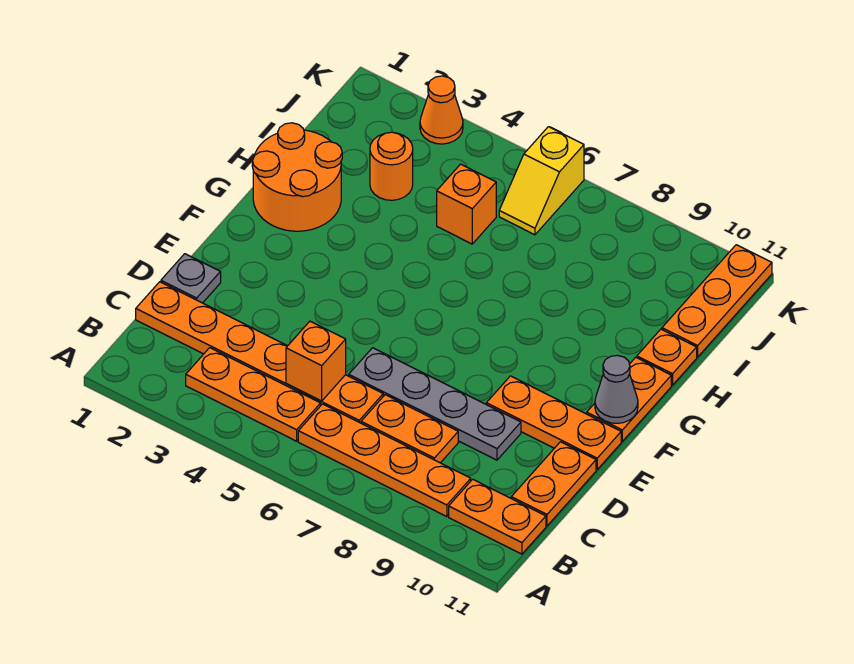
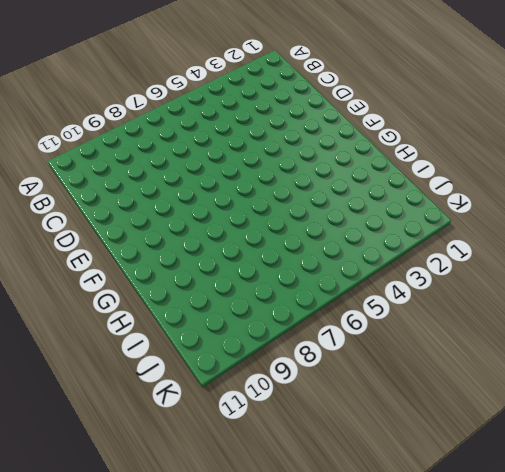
none -> orange 1x3 plate [186,348,321,441]
none -> orange 1x4 plate [298,404,471,517]
none -> orange 1x2 plate [449,479,546,554]

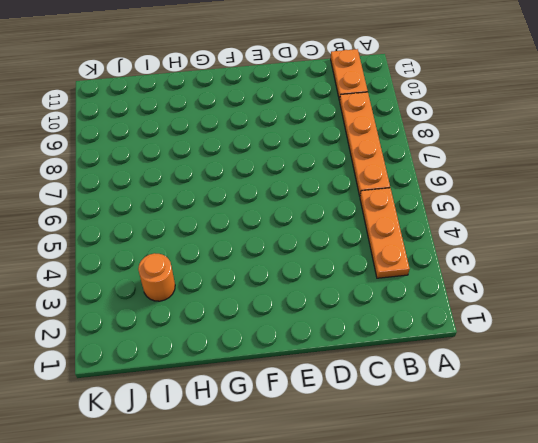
none -> orange 1x6 plate [136,282,383,423]
none -> orange 1x2 plate [361,395,458,463]
none -> orange 1x2 plate [511,442,596,526]

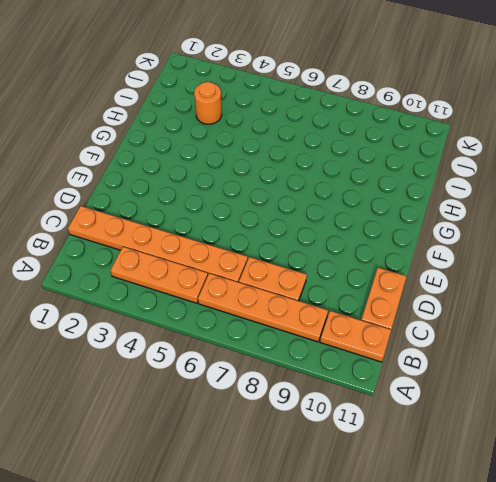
none -> grey 1x1 plate [161,254,221,303]
none -> grey 1x4 plate [349,348,521,460]
none -> orange 1x3 plate [486,376,621,469]

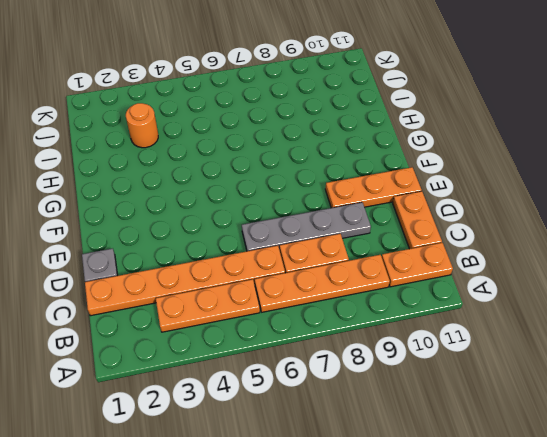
none -> orange 1x2 plate [587,357,671,441]
none -> orange 2x2 round brick [252,123,342,231]
none -> orange 1x1 plate [637,329,697,385]

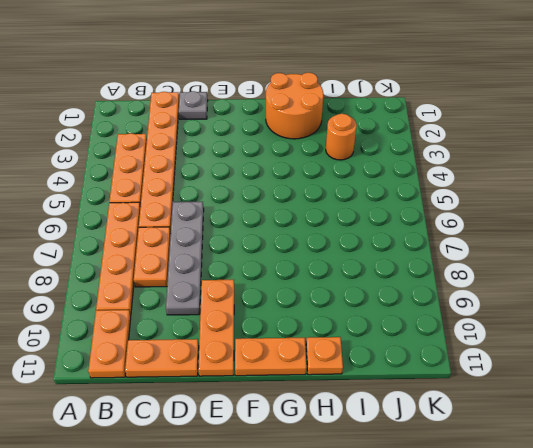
none -> orange 1x1 brick [437,164,496,244]
none -> orange 1x3 plate [662,245,772,357]
none -> yellow 1x2 slope [499,127,584,235]

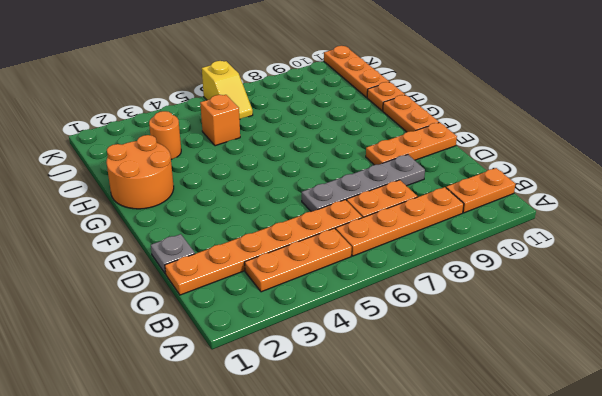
none -> orange 1x2 plate [511,442,596,526]
none -> orange 1x1 cone [420,76,463,144]
none -> orange 1x1 brick [286,321,346,401]

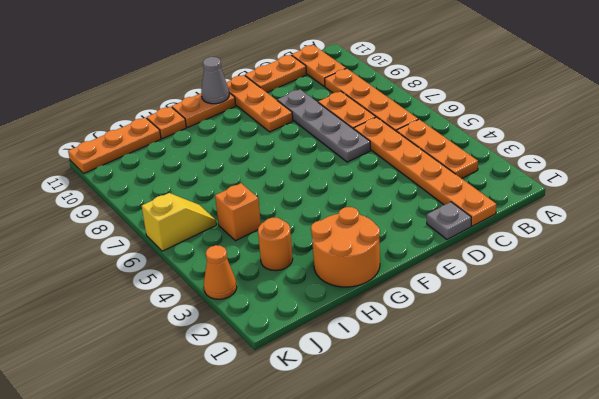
none -> orange 1x1 brick [286,321,346,401]

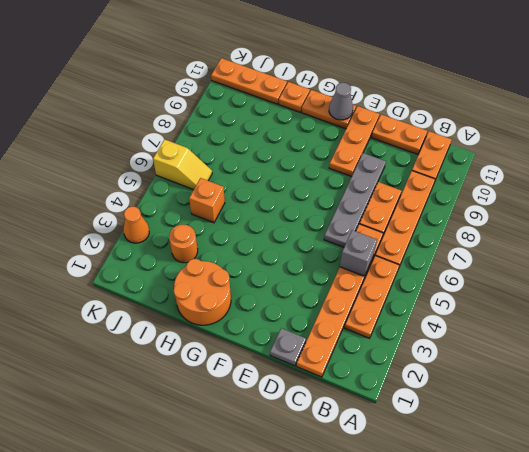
grey 1x1 brick [340,230,377,276] -> orange 1x1 brick [286,321,346,401]

